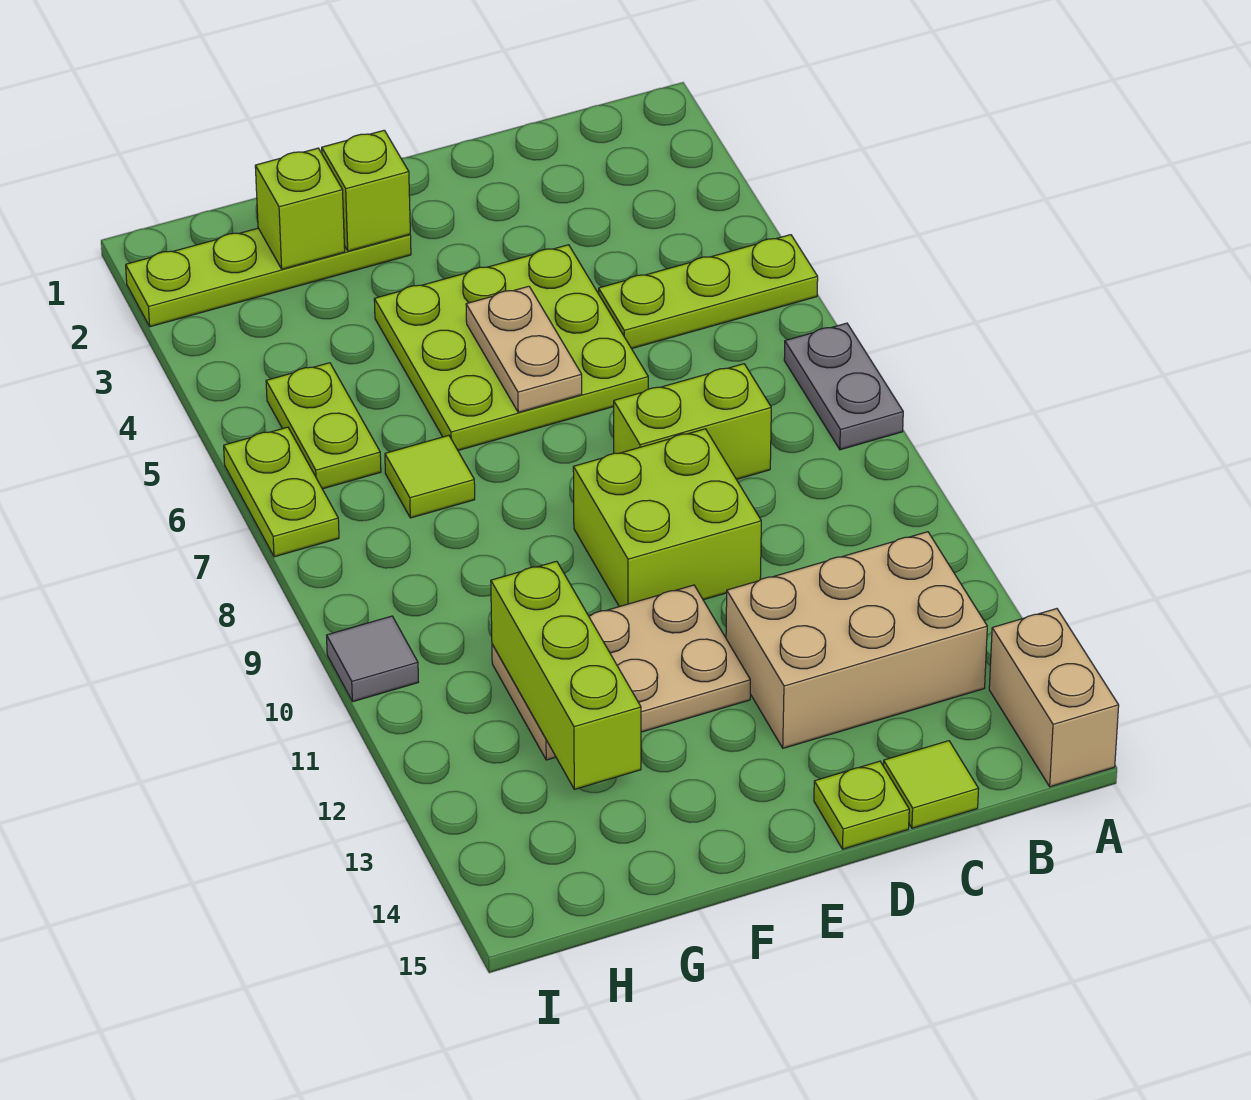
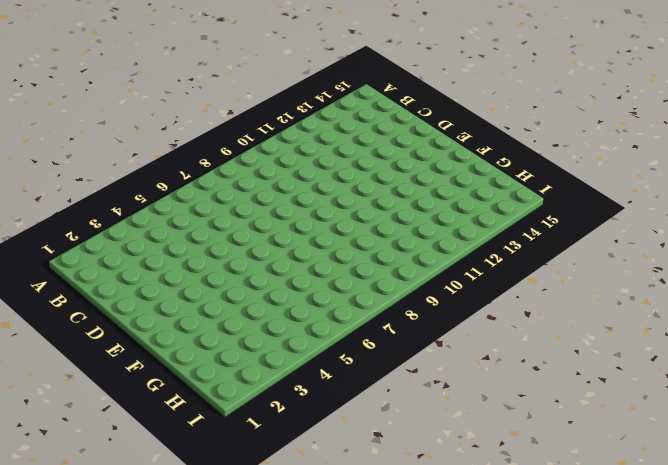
none -> lime 1x3 plate [599,235,818,349]
none -> grey 1x2 plate [784,323,903,450]
none -> tan 1x2 brick [989,609,1119,787]

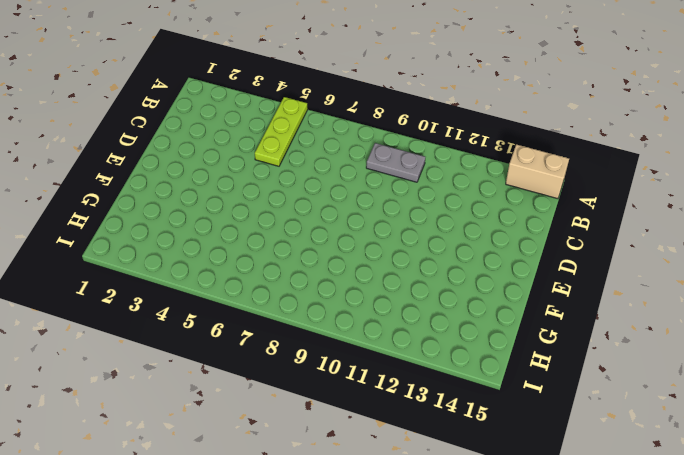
grey 1x2 plate [366,143,425,182] -> grey 1x2 plate moved to [784,323,903,450]
none -> tan 2x3 brick [726,532,987,748]
none -> lime 1x2 brick [614,364,771,479]
none -> lime 1x1 tile [883,741,979,828]

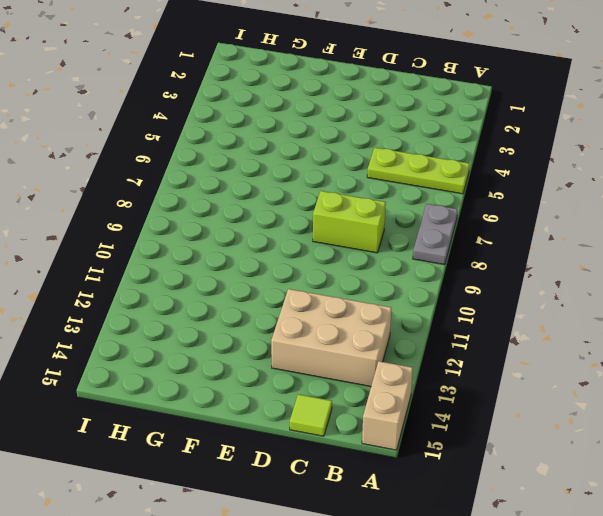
none -> lime 3x3 plate [374,245,648,450]
none -> lime 2x2 brick [573,429,761,607]
none -> lime 1x1 plate [814,761,909,849]

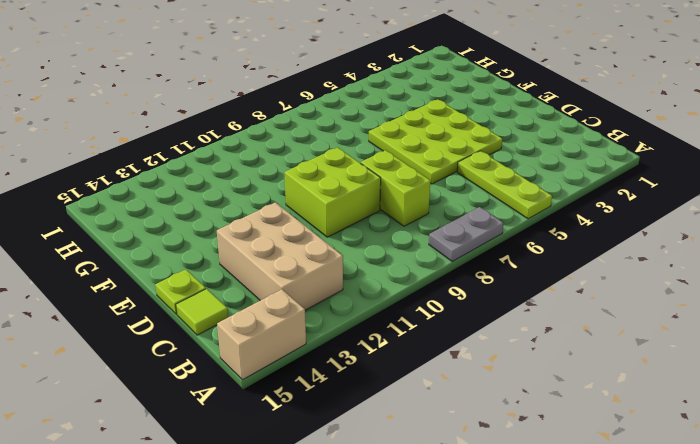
none -> tan 2x3 plate [492,585,750,760]
none -> lime 1x4 plate [126,228,411,327]
none -> lime 1x1 tile [385,435,475,518]

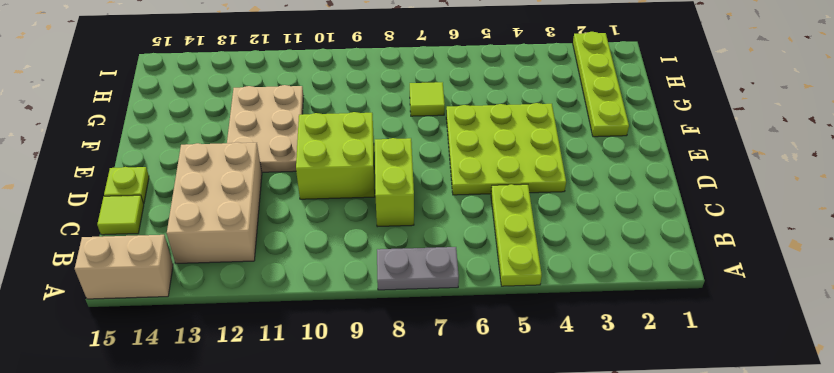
none -> lime 1x2 plate [266,363,381,489]
none -> lime 1x2 plate [224,427,339,557]
none -> grey 1x1 tile [327,616,418,702]

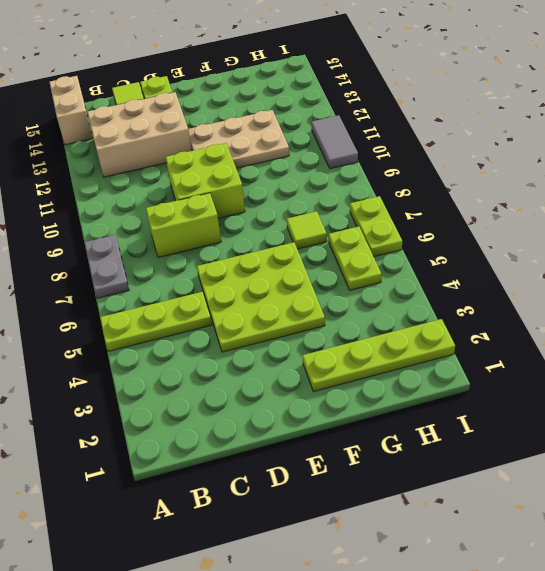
grey 1x2 tile [311,115,358,169] -> grey 1x1 tile [327,616,418,702]
none -> tan 1x2 plate [466,286,582,412]
none -> lime 1x1 brick [322,130,410,251]
none -> lime 1x1 brick [255,148,345,269]

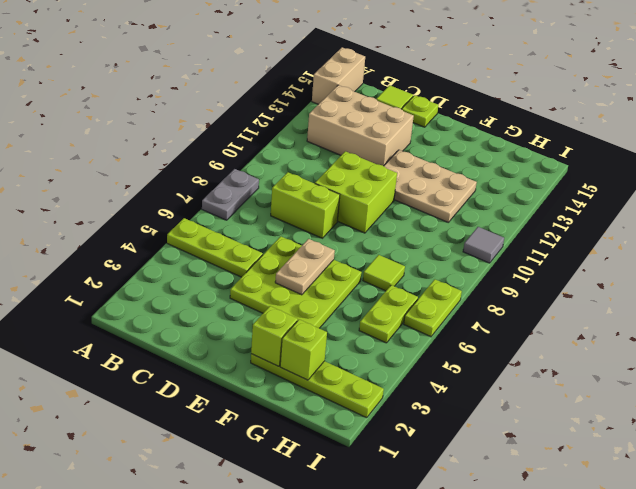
none -> lime 1x3 brick [491,561,641,789]

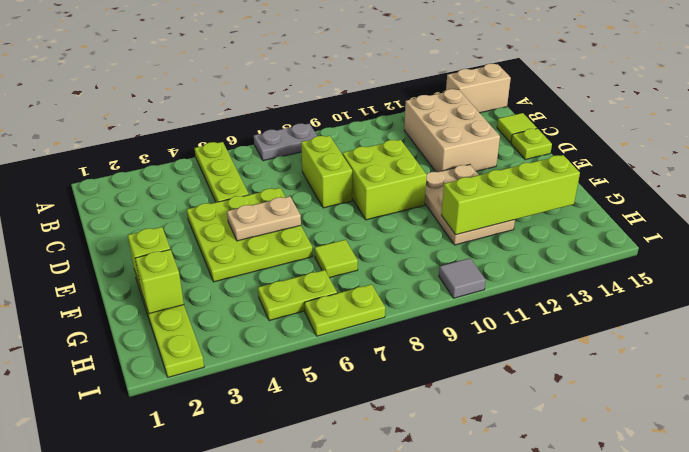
lime 1x4 brick [441,155,580,235] -> lime 1x3 brick [491,561,641,789]

